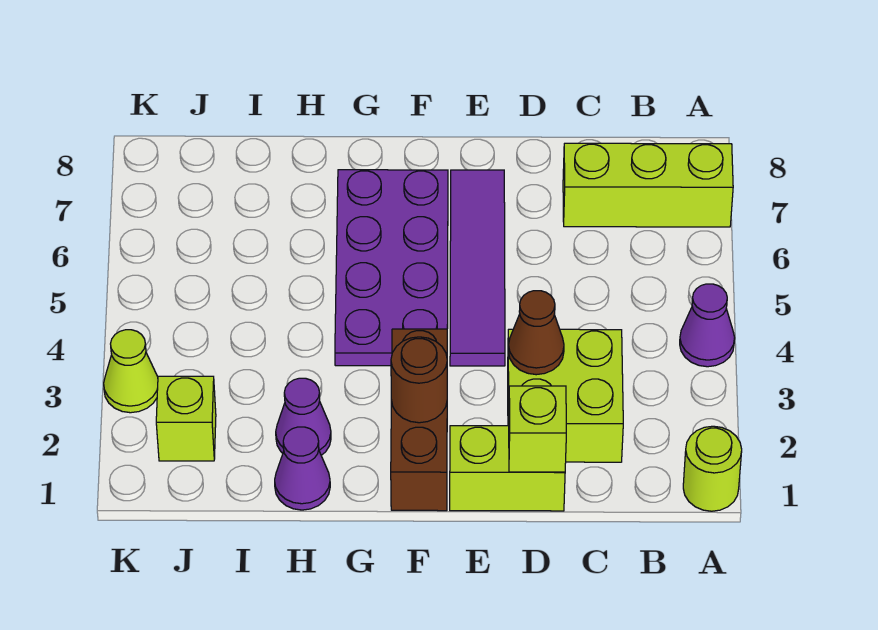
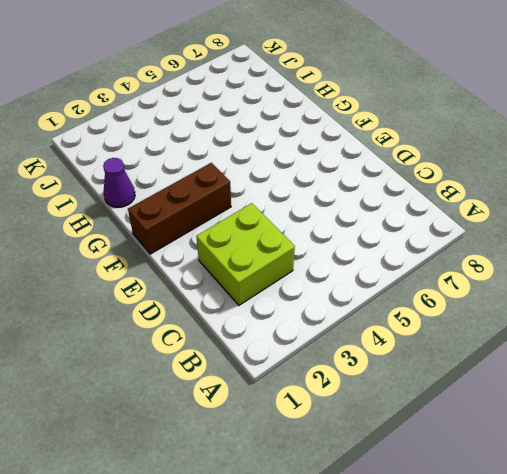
none -> lime 1x1 round brick [683,426,742,511]
none -> purple 1x1 cone [680,284,735,367]
none -> lime 1x3 brick [563,143,733,227]

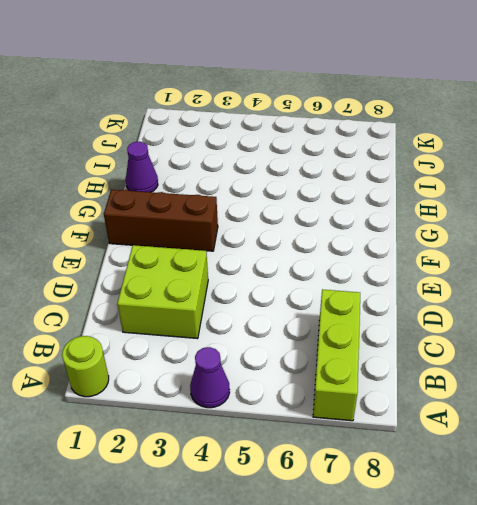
none -> lime 1x2 brick [450,426,565,511]
none -> purple 1x4 tile [450,170,505,366]
none -> purple 2x4 plate [335,170,448,366]

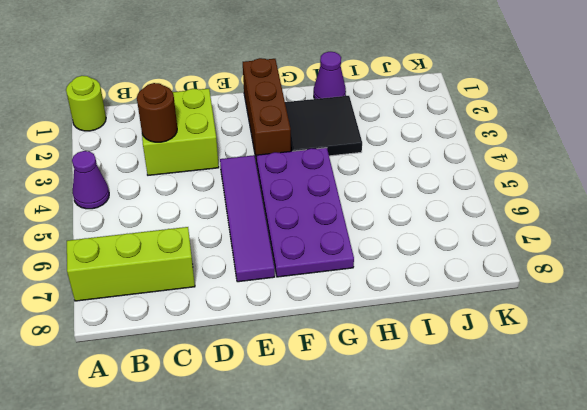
brown 1x1 round brick [137,83,177,142] -> brown 1x1 round brick moved to [391,337,447,423]
black 2x2 tile [285,96,362,156] -> purple 1x1 cone [276,378,331,455]
none -> lime 1x2 brick [450,426,565,511]
none -> lime 1x1 brick [156,376,216,461]
none -> lime 1x1 cone [104,330,158,413]

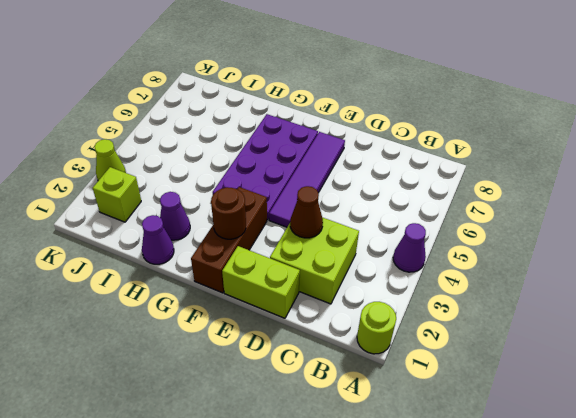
none -> lime 1x3 brick [563,143,733,227]
none -> lime 1x1 brick [509,386,566,472]

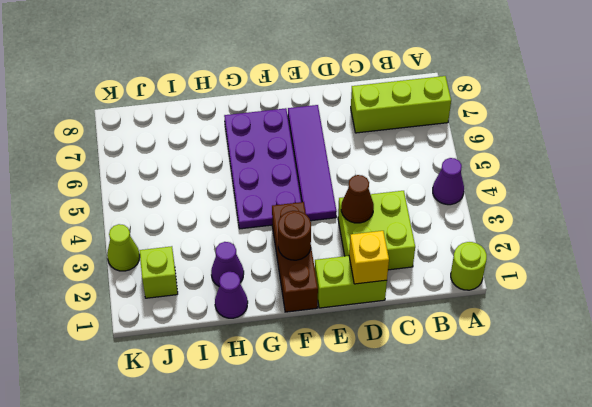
yellow 1x1 brick [349,231,389,284] -> lime 1x1 brick [509,386,566,472]

